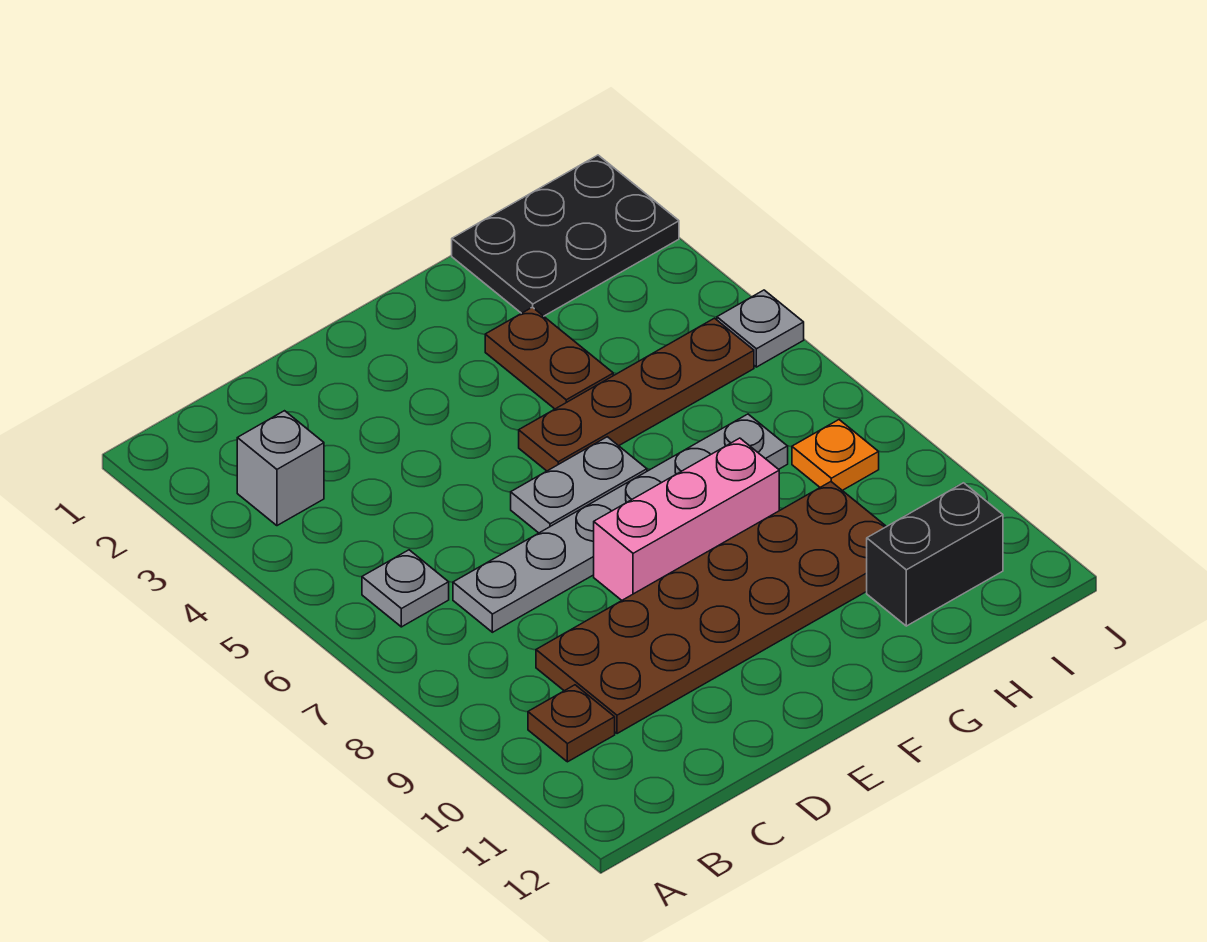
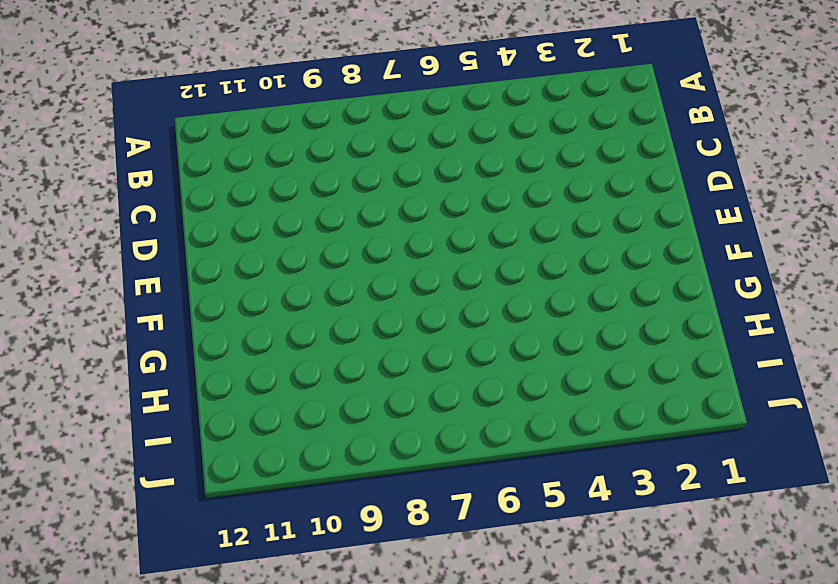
none -> grey 1x1 brick [237,411,324,526]
none -> grey 1x1 plate [362,550,449,627]
none -> brown 1x1 plate [528,685,615,762]

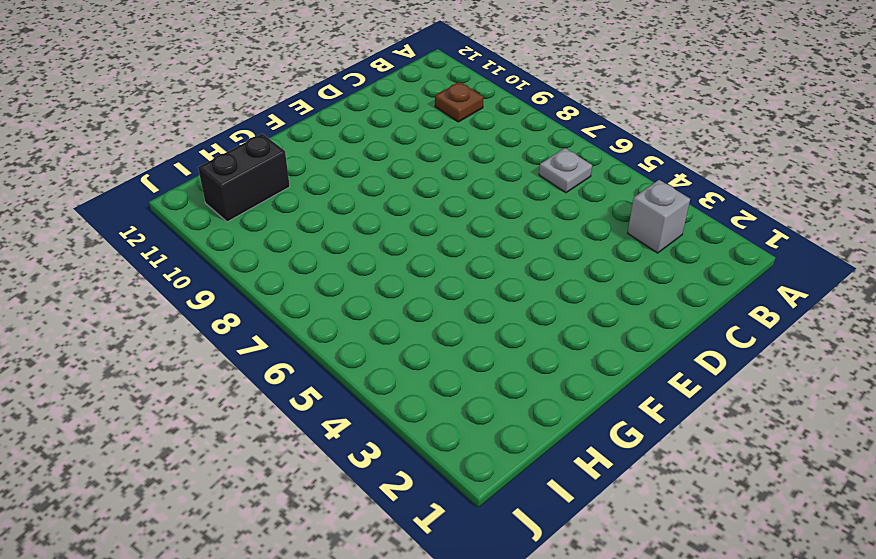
none -> grey 1x6 plate [453,414,788,632]
none -> brown 2x6 plate [536,482,887,734]
none -> grey 1x2 plate [511,437,647,533]

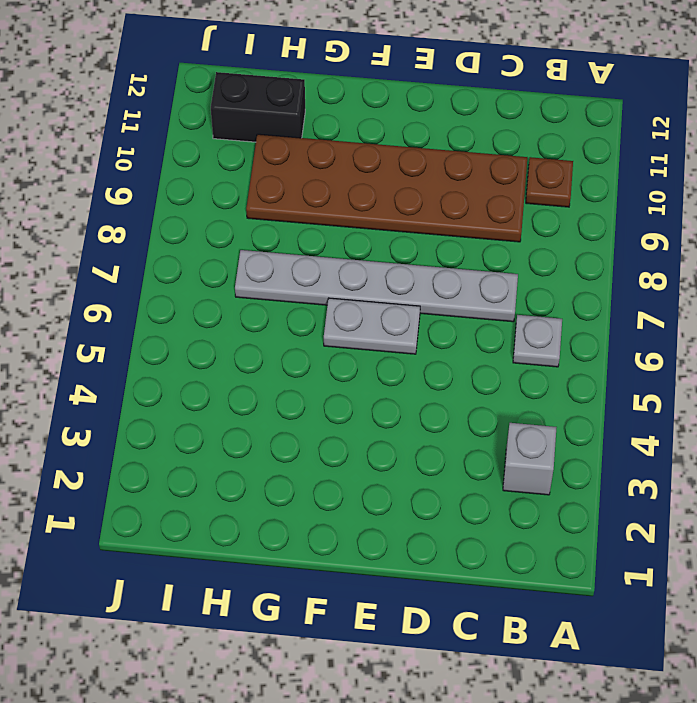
none -> pink 1x3 brick [594,438,779,600]
none -> brown 1x4 plate [519,318,754,471]
none -> brown 1x2 plate [485,307,613,409]

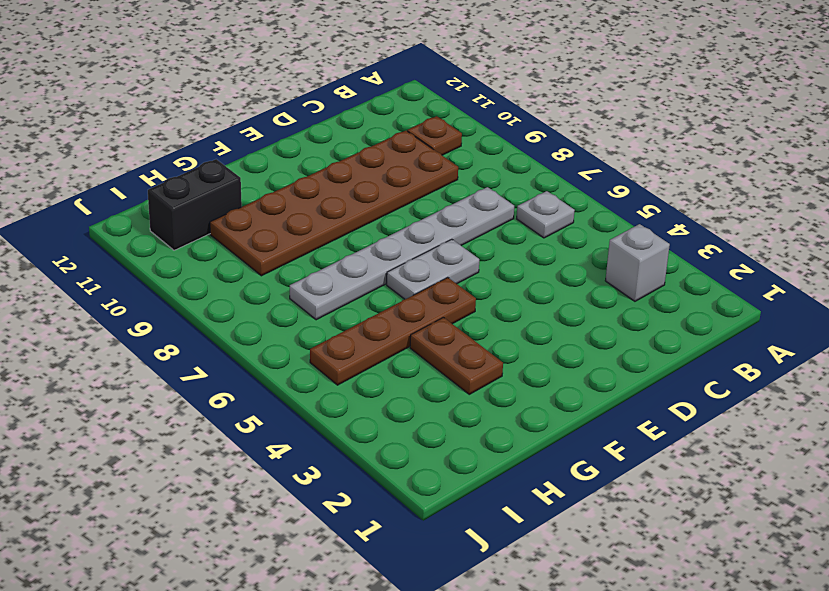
none -> pink 1x3 brick [594,438,779,600]
none -> black 2x3 plate [452,155,679,316]
none -> orange 1x1 plate [792,420,879,490]

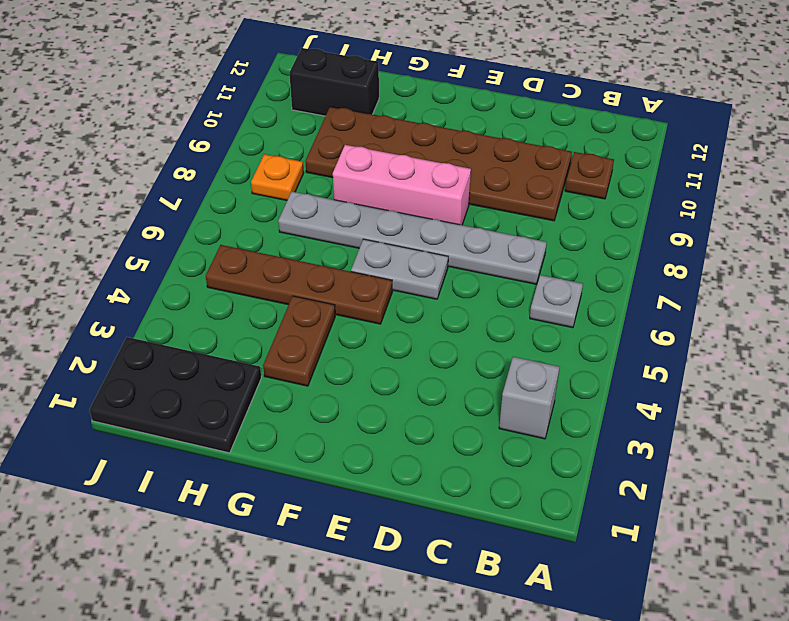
none -> grey 1x1 plate [717,290,804,367]

